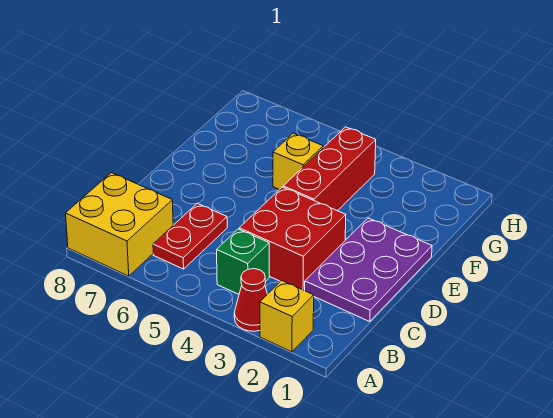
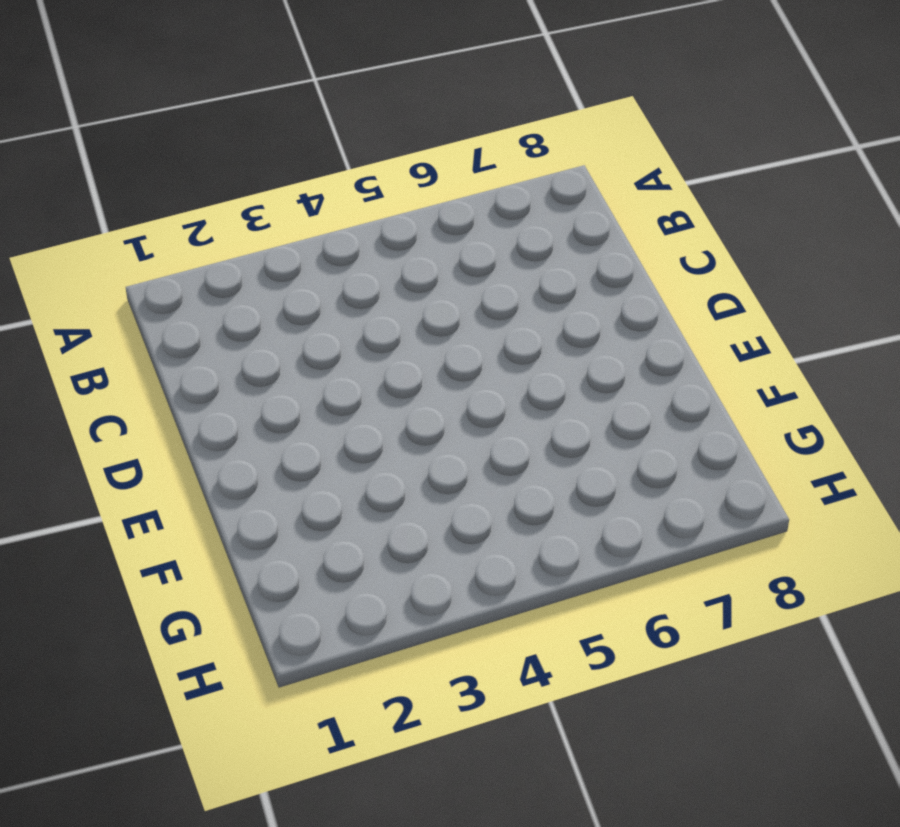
none -> yellow 1x1 brick [260,280,314,352]
none -> red 1x1 cone [234,269,267,331]

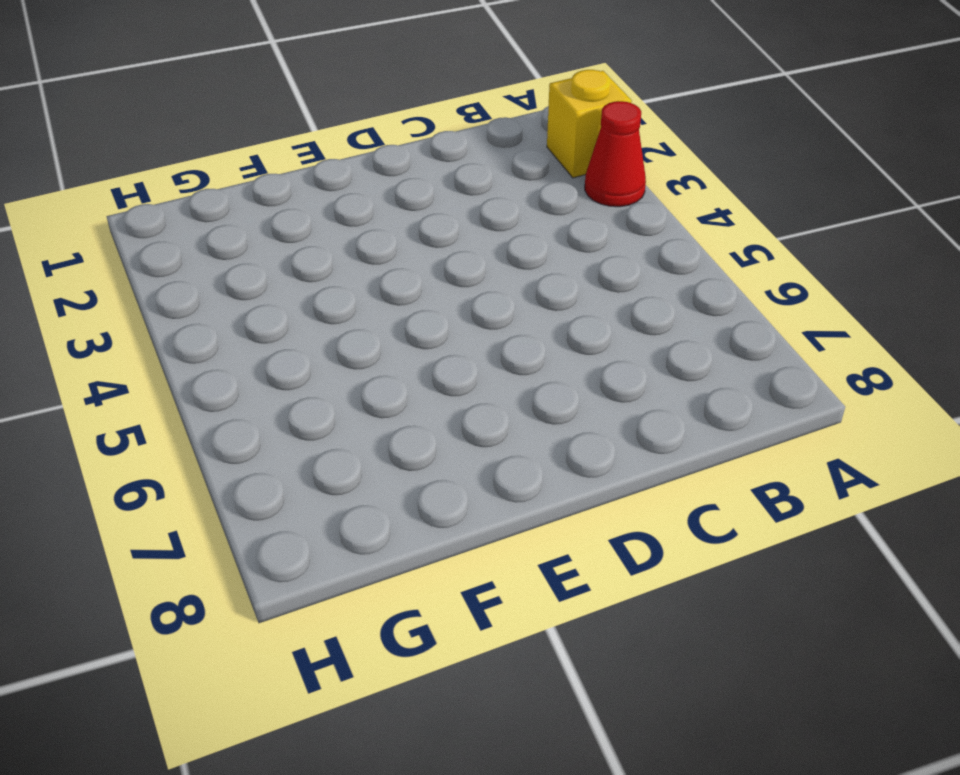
none -> yellow 2x2 brick [66,173,173,276]
none -> green 1x1 brick [217,229,269,294]

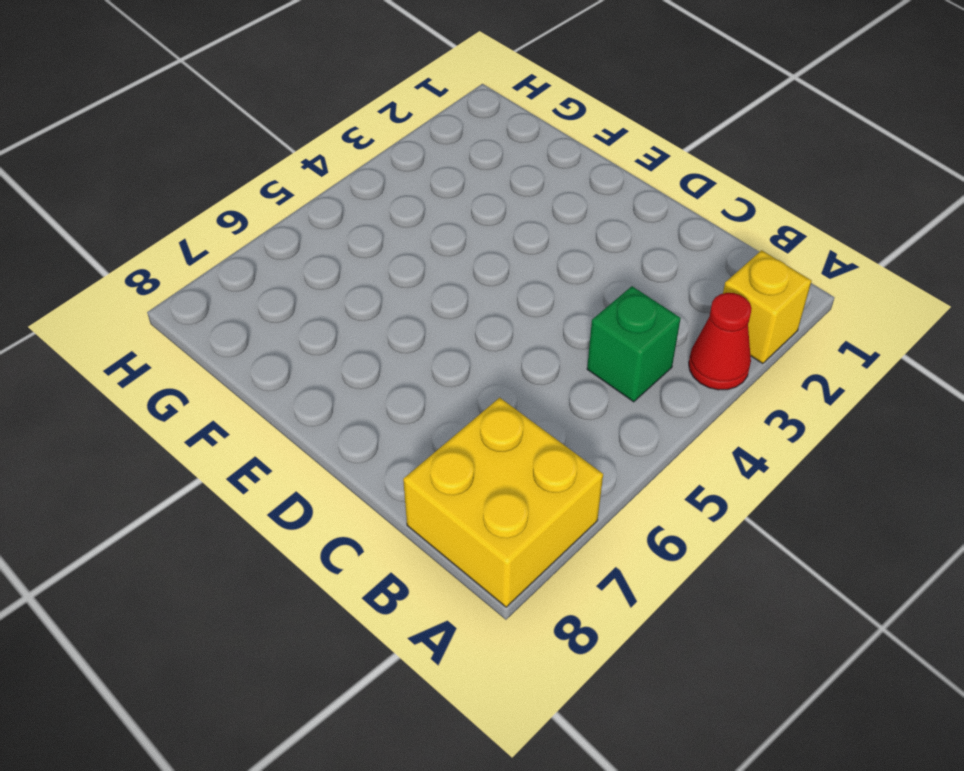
none -> red 1x2 plate [153,203,227,269]
none -> purple 2x3 plate [305,218,432,322]

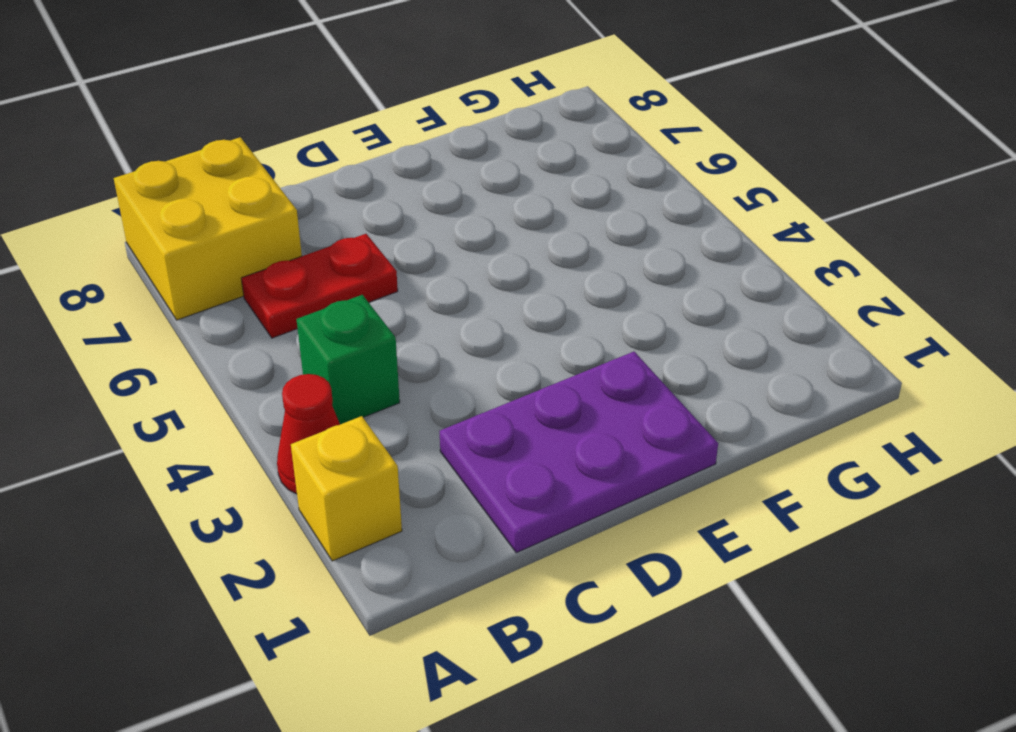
none -> red 2x2 brick [239,187,346,290]
none -> red 1x3 brick [283,127,376,211]

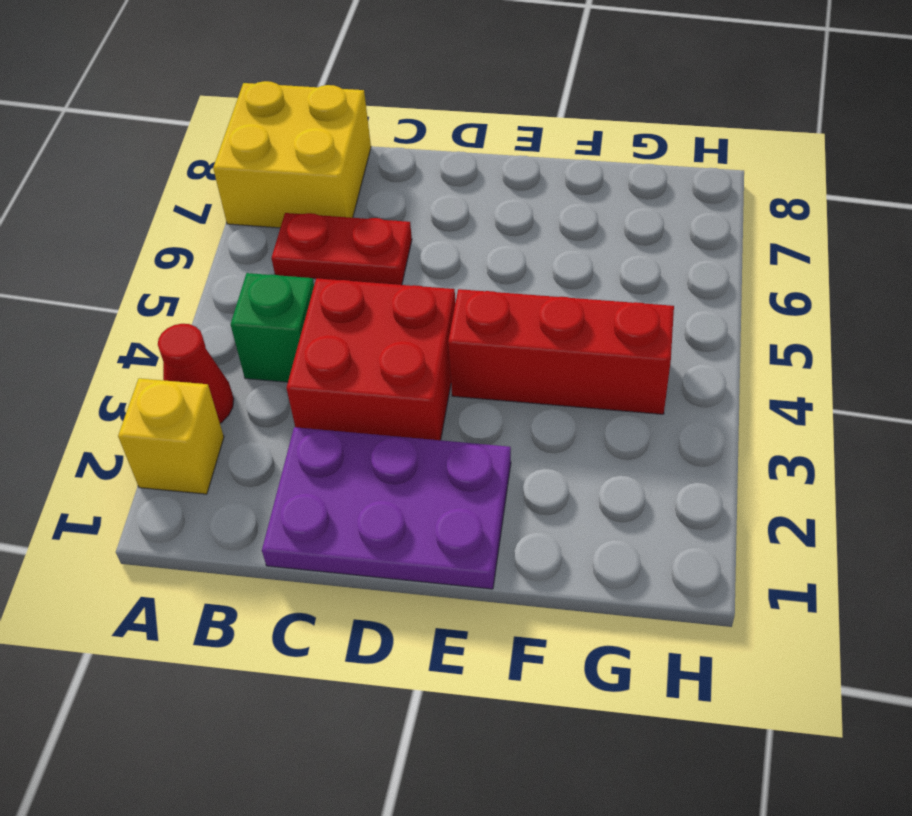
none -> yellow 1x1 brick [273,133,323,190]

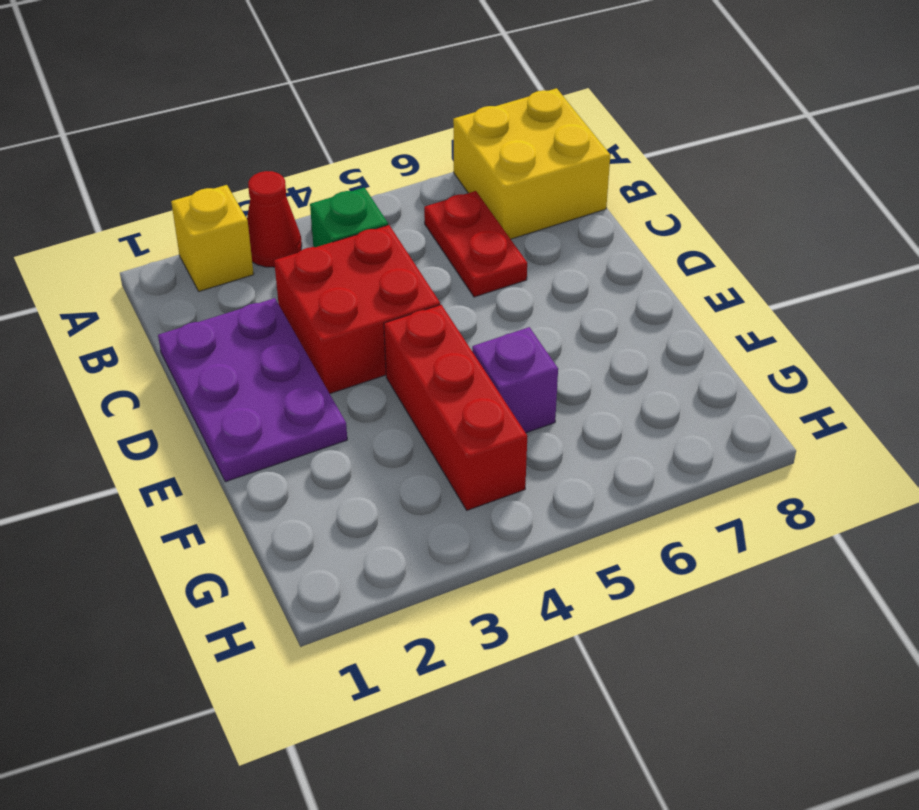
purple 1x1 brick [472,327,558,433] -> yellow 1x1 brick [273,133,323,190]

